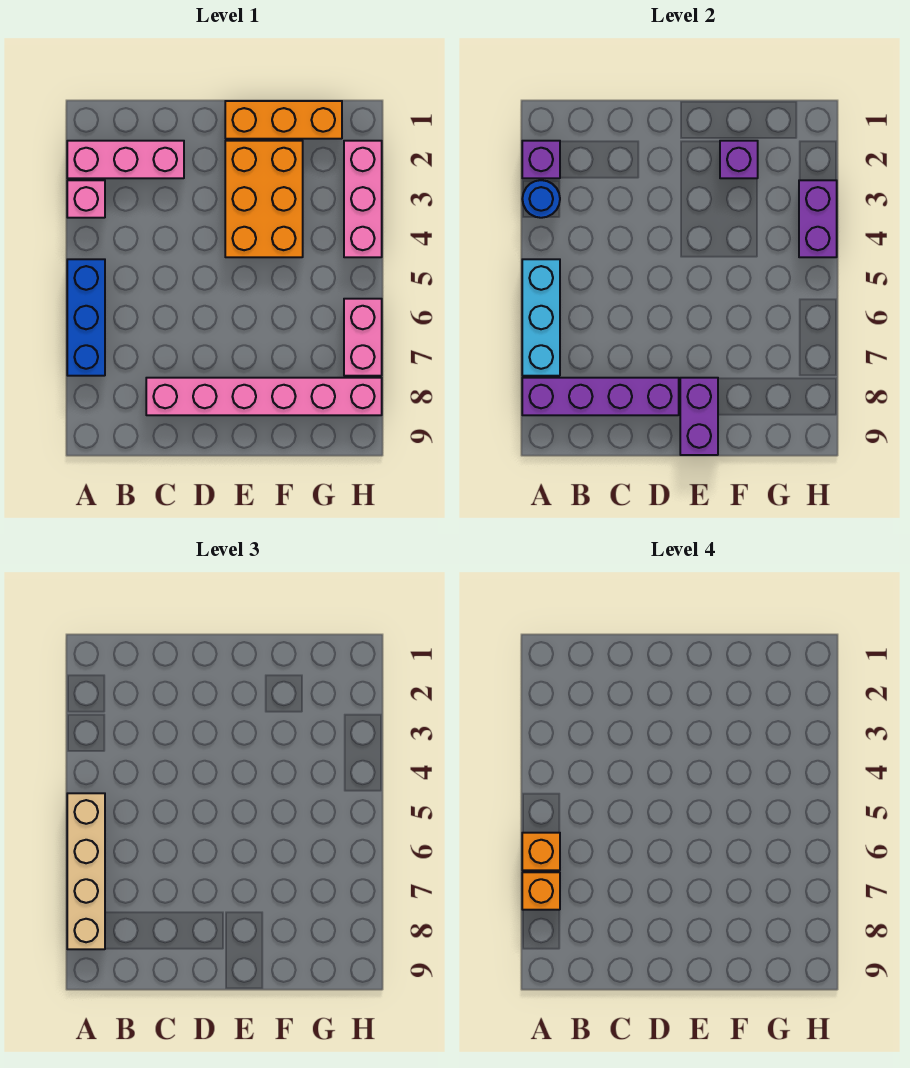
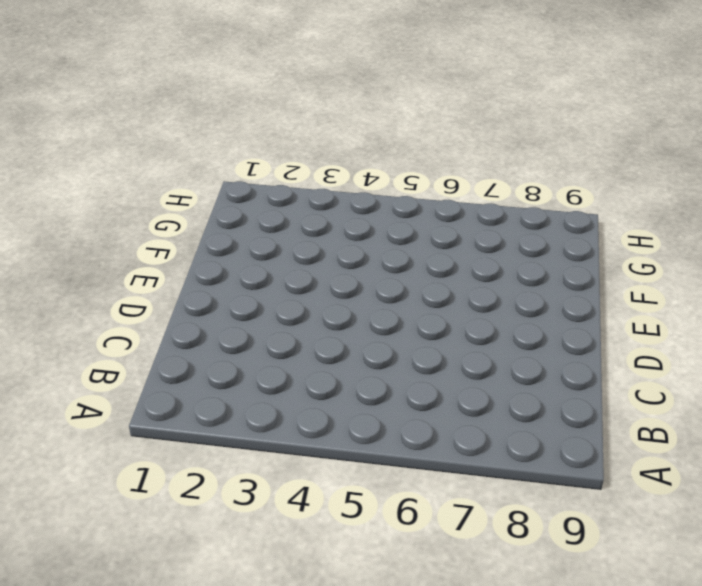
none -> pink 1x3 brick [67,141,184,178]
none -> pink 1x1 brick [67,180,105,218]
none -> blue 1x3 brick [67,259,105,376]

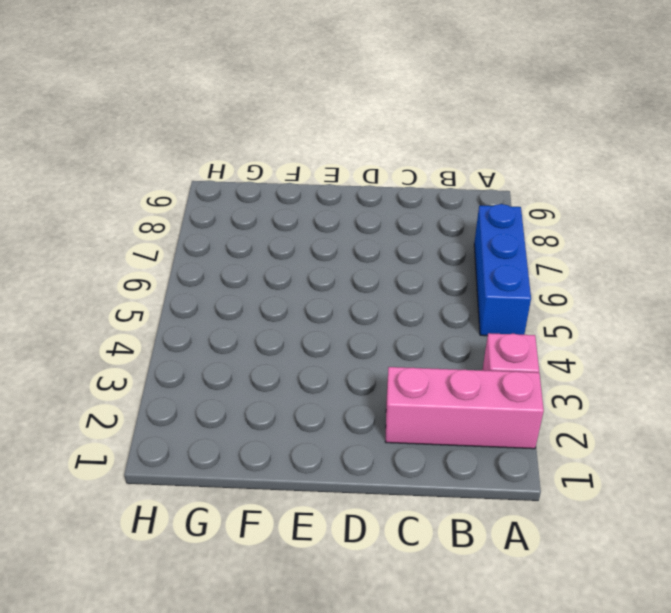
none -> pink 1x6 brick [146,378,382,415]
none -> orange 1x3 brick [225,101,342,139]
none -> orange 2x3 brick [225,141,303,257]

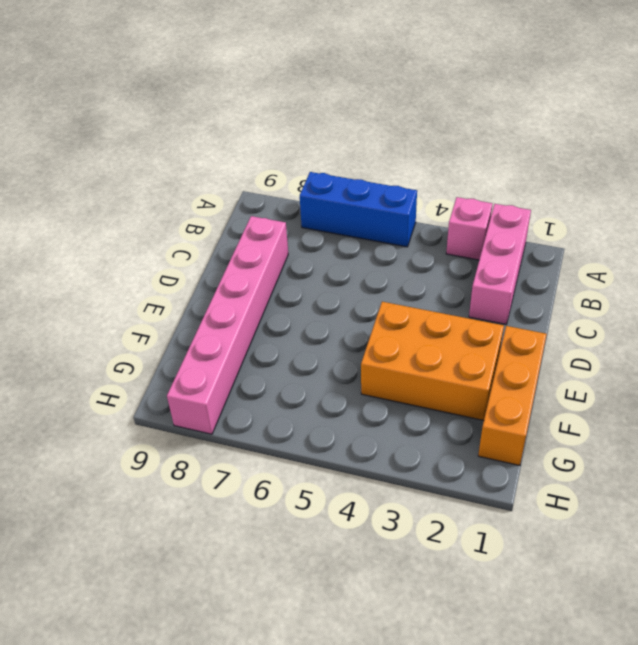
none -> pink 1x3 brick [344,141,382,257]
none -> pink 1x2 brick [344,299,382,376]
none -> purple 1x1 brick [522,141,560,178]

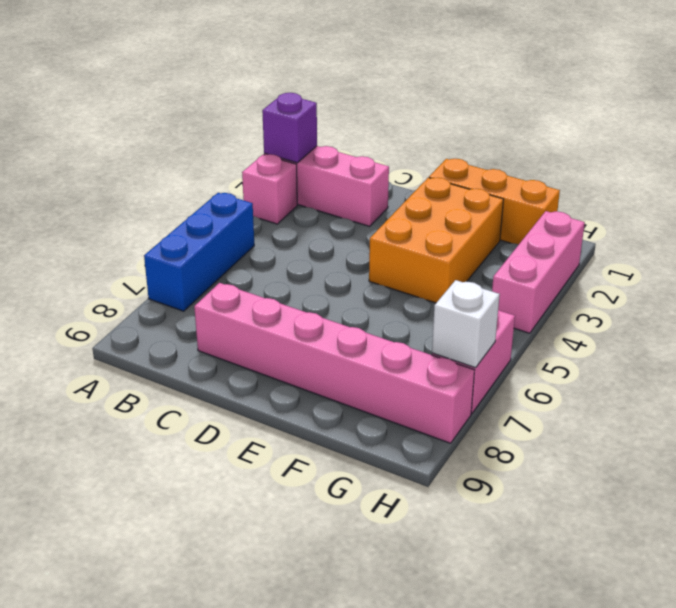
white 1x1 brick [432,280,500,368] -> none
none -> blue 1x1 round brick [522,180,560,218]
none -> cyan 1x3 brick [522,259,560,376]
none -> purple 1x4 brick [522,378,679,415]

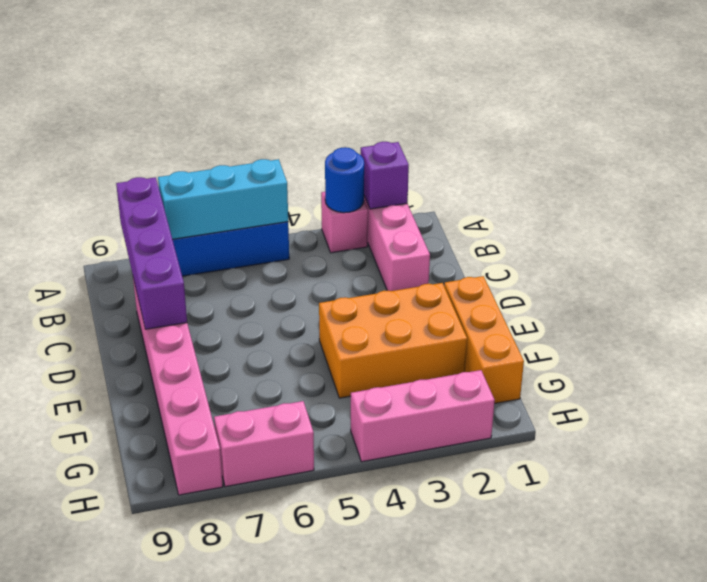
none -> purple 1x2 brick [680,378,718,455]
none -> purple 1x1 brick [720,141,758,178]
none -> purple 1x2 brick [799,180,837,257]

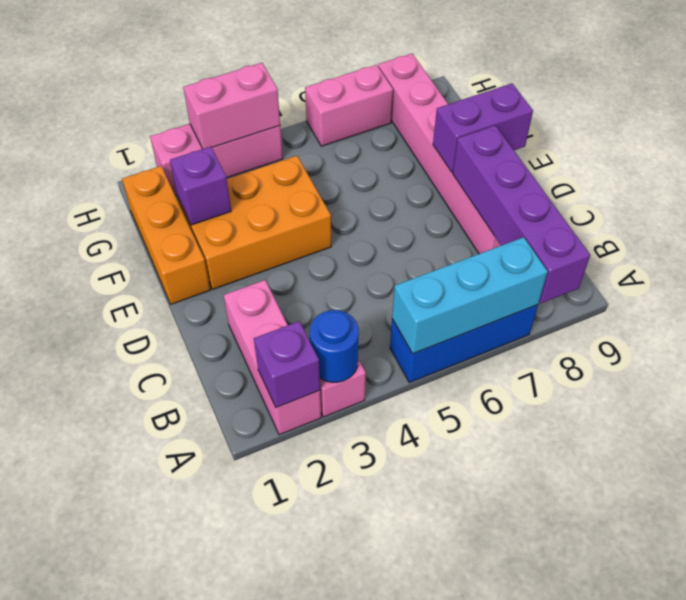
pink 1x2 brick [183,63,280,149] -> purple 1x2 brick [799,180,837,257]
none -> tan 1x4 brick [67,793,105,949]
none -> orange 1x1 brick [522,833,560,870]
none -> orange 1x1 brick [522,872,560,910]

